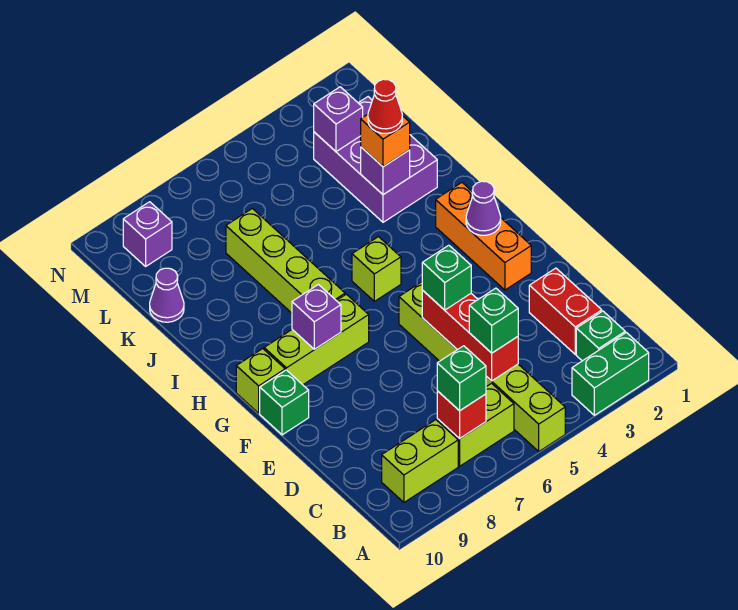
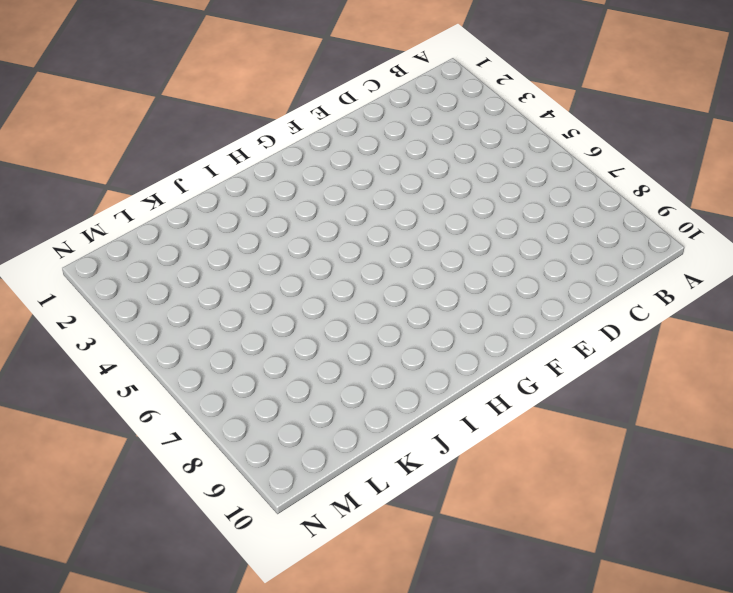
none -> green 1x2 brick [572,332,649,415]
none -> lime 1x6 brick [399,282,565,451]
none -> green 1x1 brick [576,311,625,361]

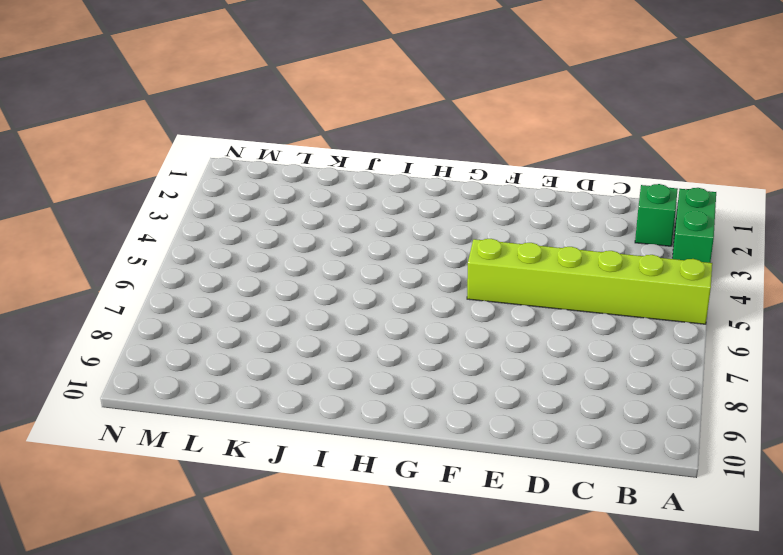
none -> lime 1x2 brick [437,383,514,466]
none -> lime 1x2 brick [382,420,458,502]
none -> red 1x2 brick [529,268,602,354]

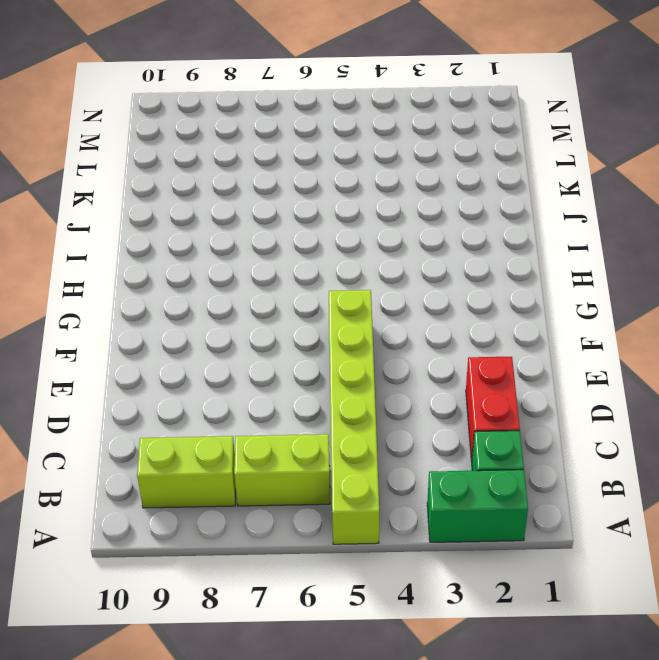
none -> orange 1x3 brick [436,183,531,290]
none -> green 1x1 brick [260,370,309,435]
none -> lime 1x3 brick [264,294,369,385]

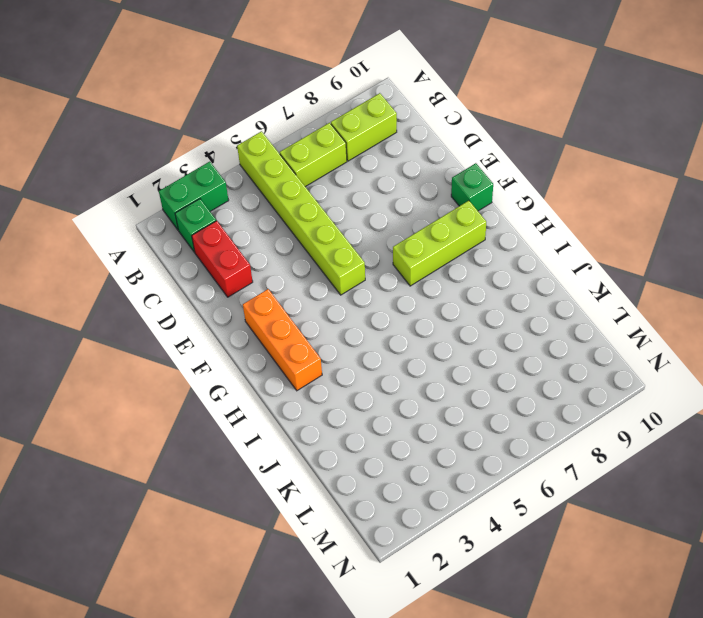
none -> lime 1x1 brick [236,349,285,413]
none -> lime 1x1 brick [352,237,401,301]
none -> lime 1x4 brick [226,208,345,313]

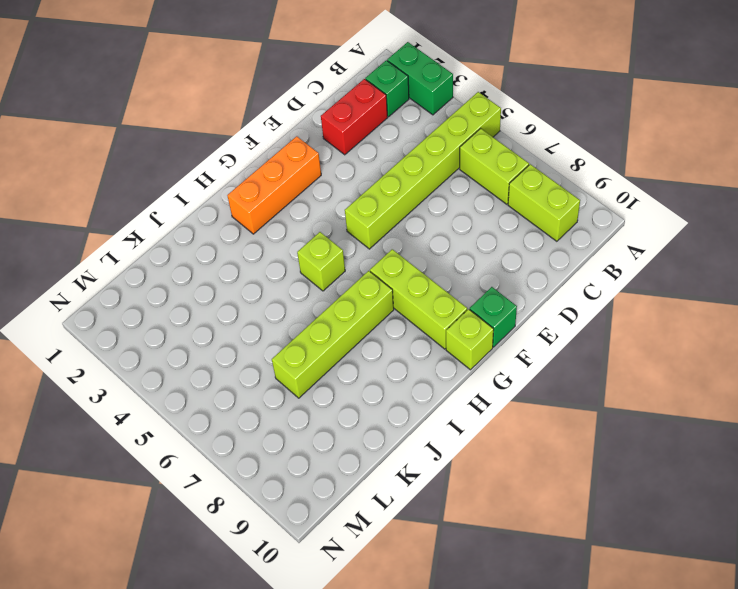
none -> purple 2x3 brick [314,97,437,222]
none -> purple 1x1 cone [150,268,184,322]
none -> purple 1x1 brick [123,202,172,266]

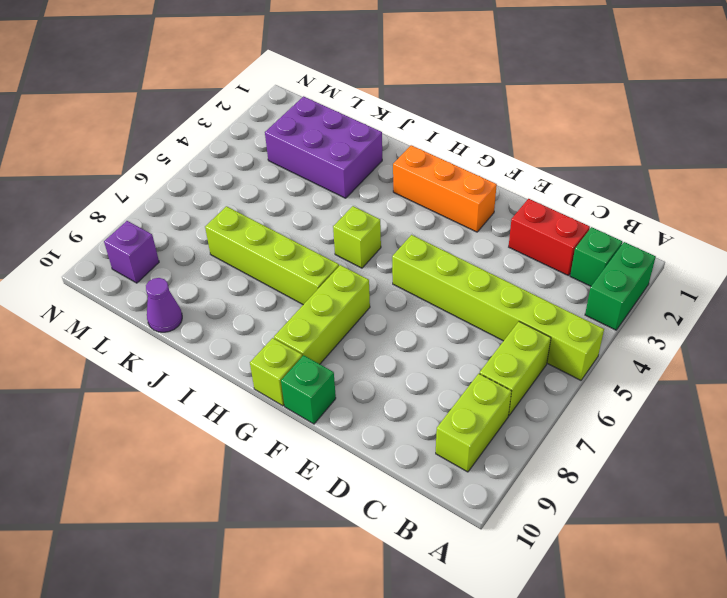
none -> red 1x1 brick [437,391,486,439]
none -> red 1x3 brick [422,290,518,381]
none -> purple 1x1 cone [466,181,501,235]

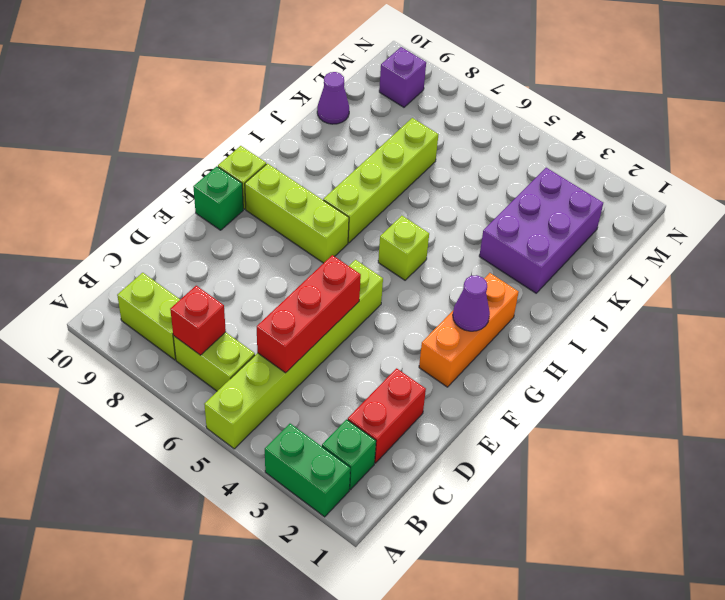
none -> purple 1x1 brick [292,285,341,349]
none -> purple 1x1 brick [361,147,410,195]
none -> purple 1x1 brick [314,87,363,152]

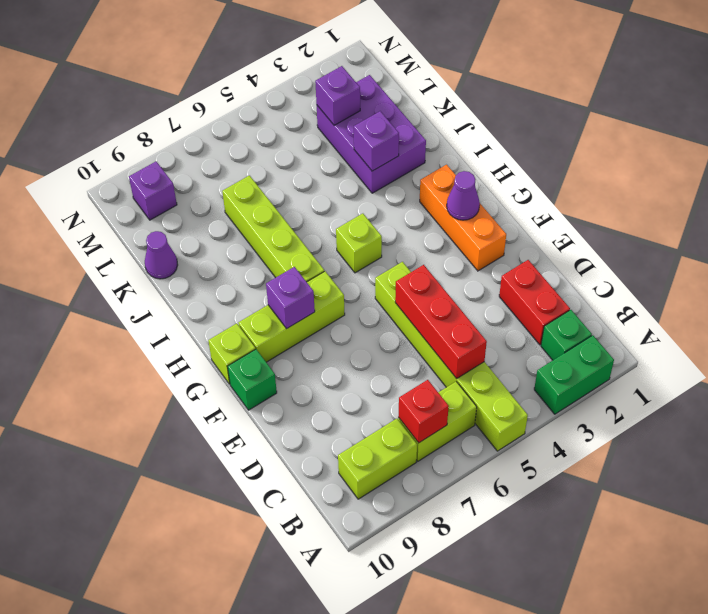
none -> green 1x1 brick [437,346,486,411]
none -> green 1x1 brick [469,288,518,353]
none -> green 1x1 brick [422,245,471,310]

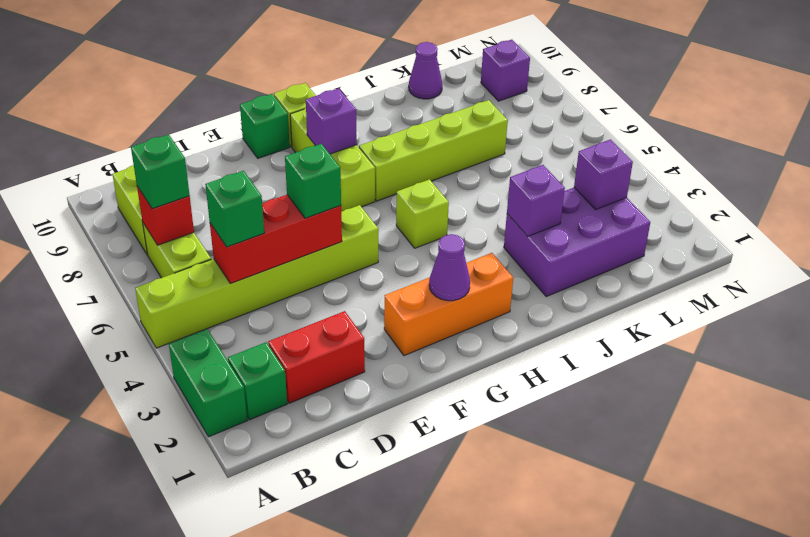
none -> orange 1x1 brick [361,114,410,167]
none -> red 1x1 cone [368,79,402,134]

